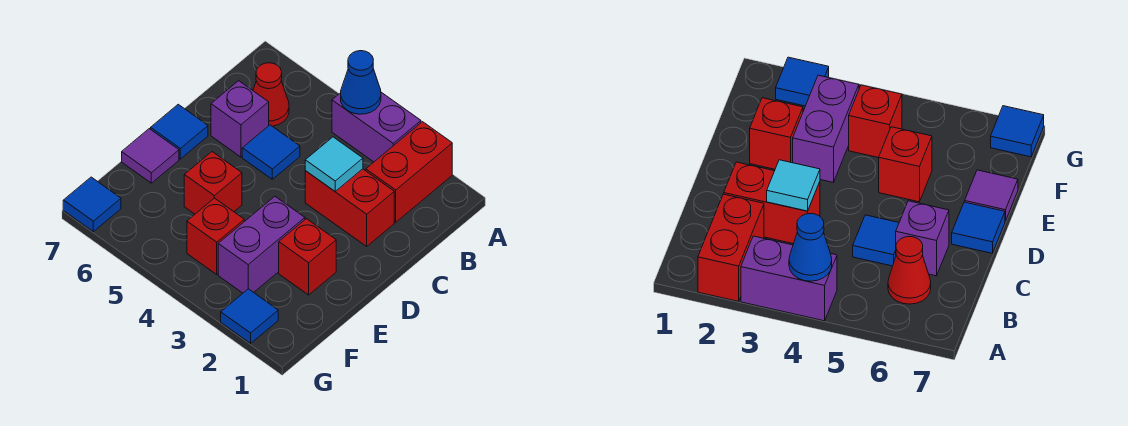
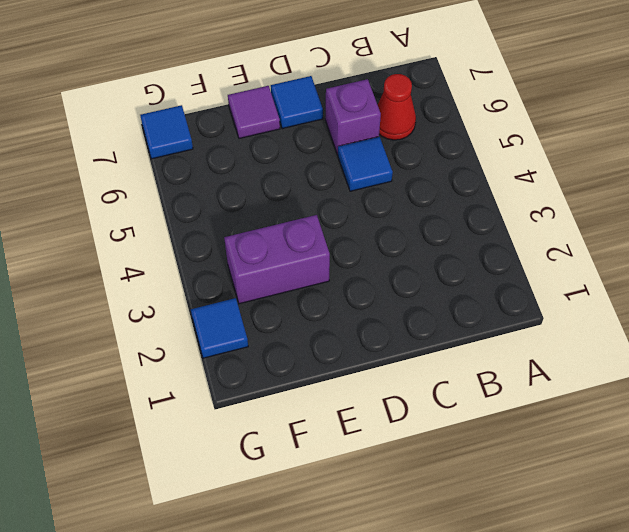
none -> red 1x2 brick [366,122,452,222]
none -> purple 1x2 brick [332,92,421,162]
none -> red 1x2 brick [305,169,394,246]

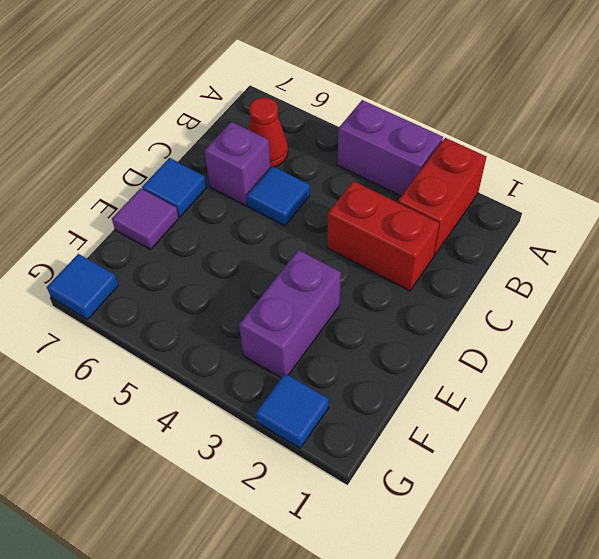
none -> red 1x1 brick [279,219,336,295]
none -> red 1x1 brick [184,152,242,214]
none -> red 1x1 brick [187,198,244,274]

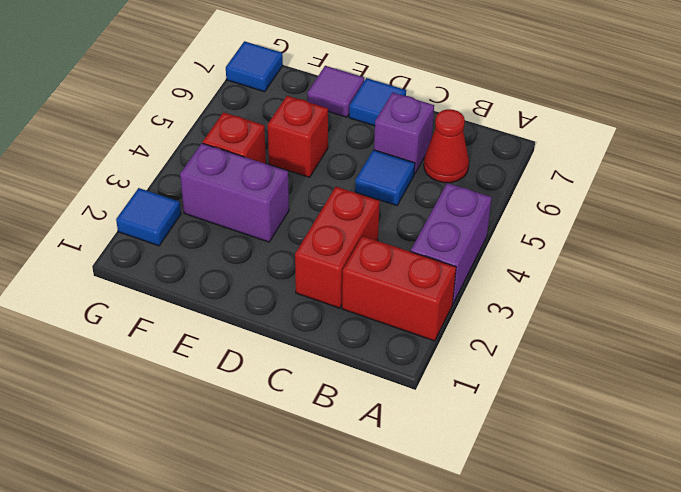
none -> red 1x1 brick [279,219,336,295]
none -> blue 1x1 cone [341,51,381,114]
none -> cyan 1x1 tile [305,137,363,191]

